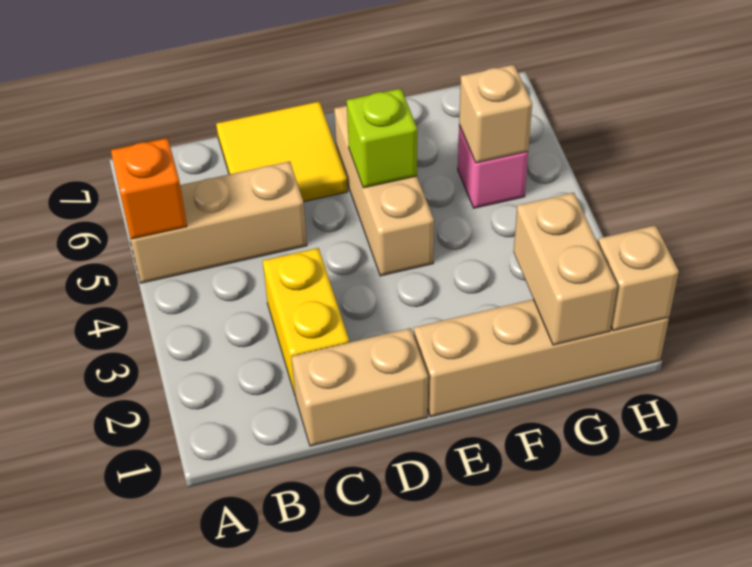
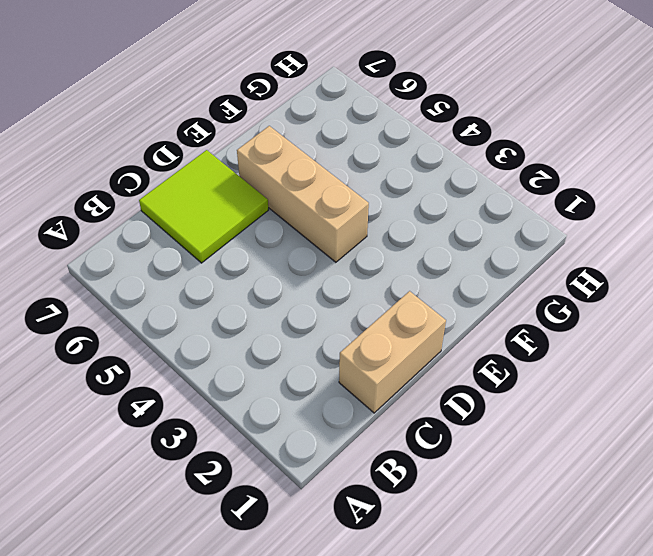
lime 2x2 tile [139,150,268,263] -> yellow 2x2 tile [216,102,348,202]
none -> tan 1x3 brick [123,161,307,283]
none -> yellow 1x2 brick [263,248,349,394]
none -> tan 1x4 brick [414,299,669,417]

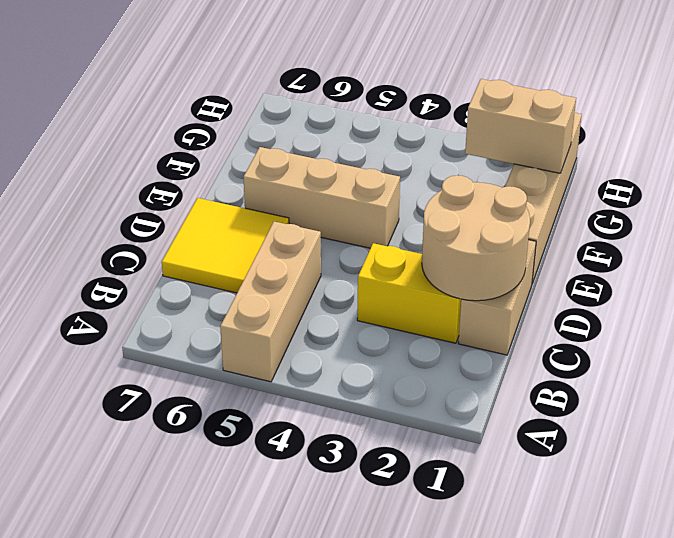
tan 2x2 round brick [422,175,530,301] -> none
none -> pink 1x1 brick [458,125,528,208]
none -> orange 1x1 brick [111,138,187,239]
none -> lime 1x1 brick [347,89,417,188]

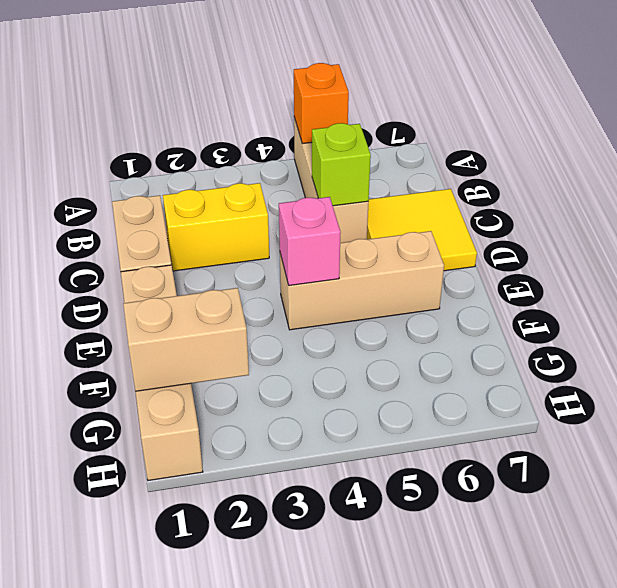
lime 1x1 brick [312,123,371,206] -> lime 1x1 brick moved to [347,89,417,188]
pink 1x1 brick [279,197,341,286] -> pink 1x1 brick moved to [458,125,528,208]
none -> tan 1x1 brick [459,65,532,163]
none -> tan 1x1 brick [598,225,679,331]

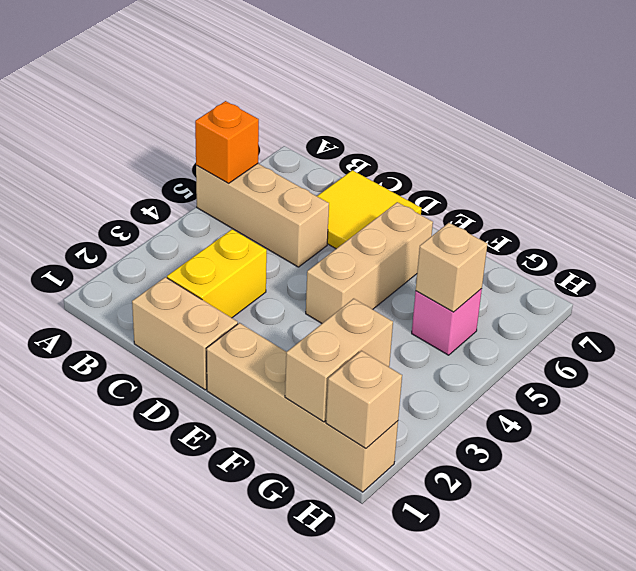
none -> lime 1x1 brick [347,89,417,188]

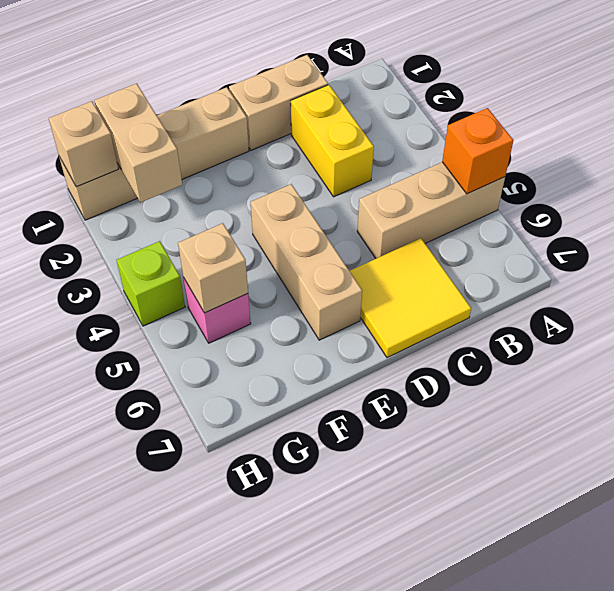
lime 1x1 brick [117,241,185,326] -> lime 1x1 brick moved to [347,89,417,188]

